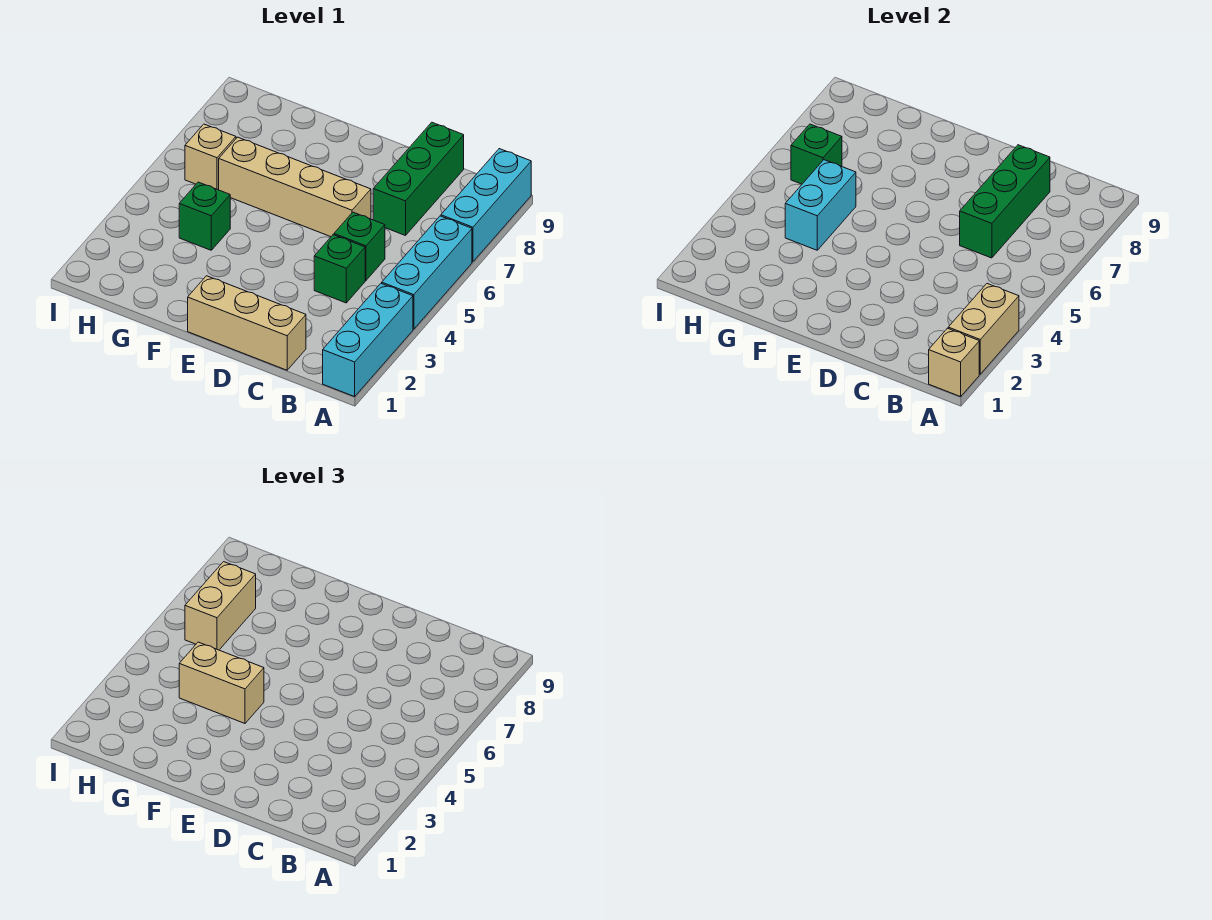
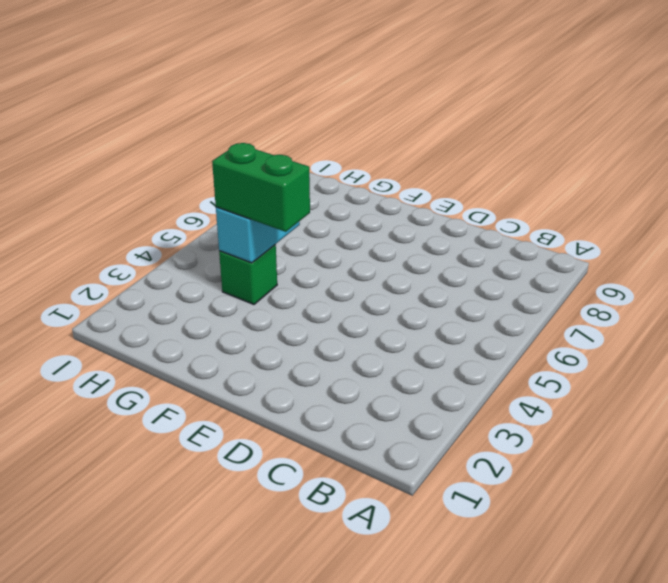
green 1x2 brick [212,143,310,232] -> tan 1x2 brick [179,642,264,723]
none -> cyan 1x3 brick [323,283,413,397]
none -> cyan 1x3 brick [382,216,472,329]
none -> cyan 1x3 brick [441,149,531,262]

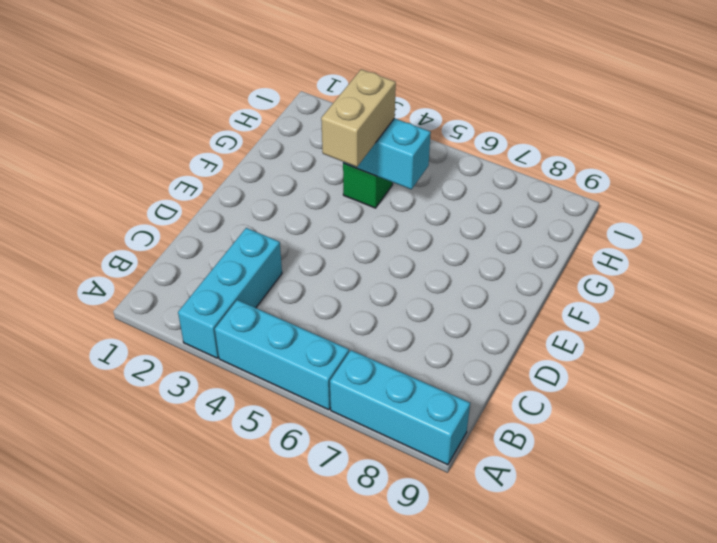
cyan 1x3 brick [178,228,282,358] -> cyan 1x3 brick turned to [323,283,413,397]
none -> tan 1x3 brick [188,276,306,370]
none -> green 1x1 brick [314,235,365,303]
none -> green 1x1 brick [334,212,385,280]

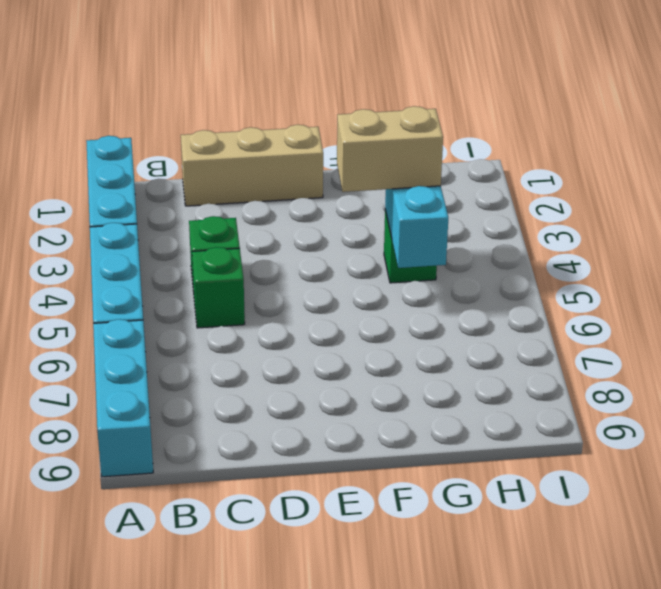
none -> green 1x3 brick [373,122,464,236]
none -> tan 1x4 brick [219,137,371,237]
none -> tan 1x1 brick [185,124,236,190]

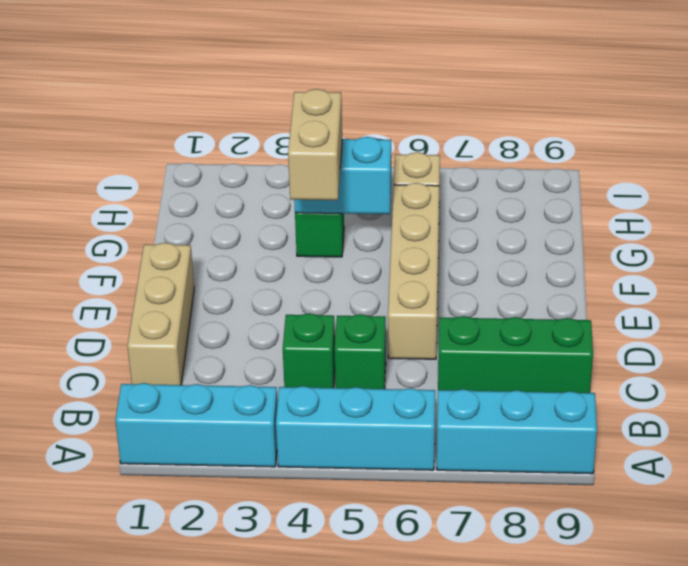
none -> tan 1x1 brick [929,328,979,397]
none -> tan 1x2 brick [948,284,1019,374]
none -> green 1x3 brick [960,145,1050,258]

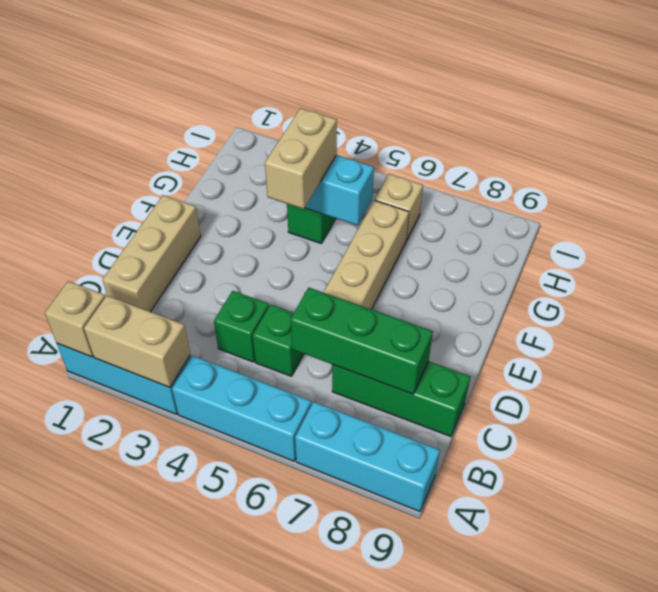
none -> green 1x1 brick [791,124,842,184]
none -> tan 1x2 brick [185,562,256,650]

